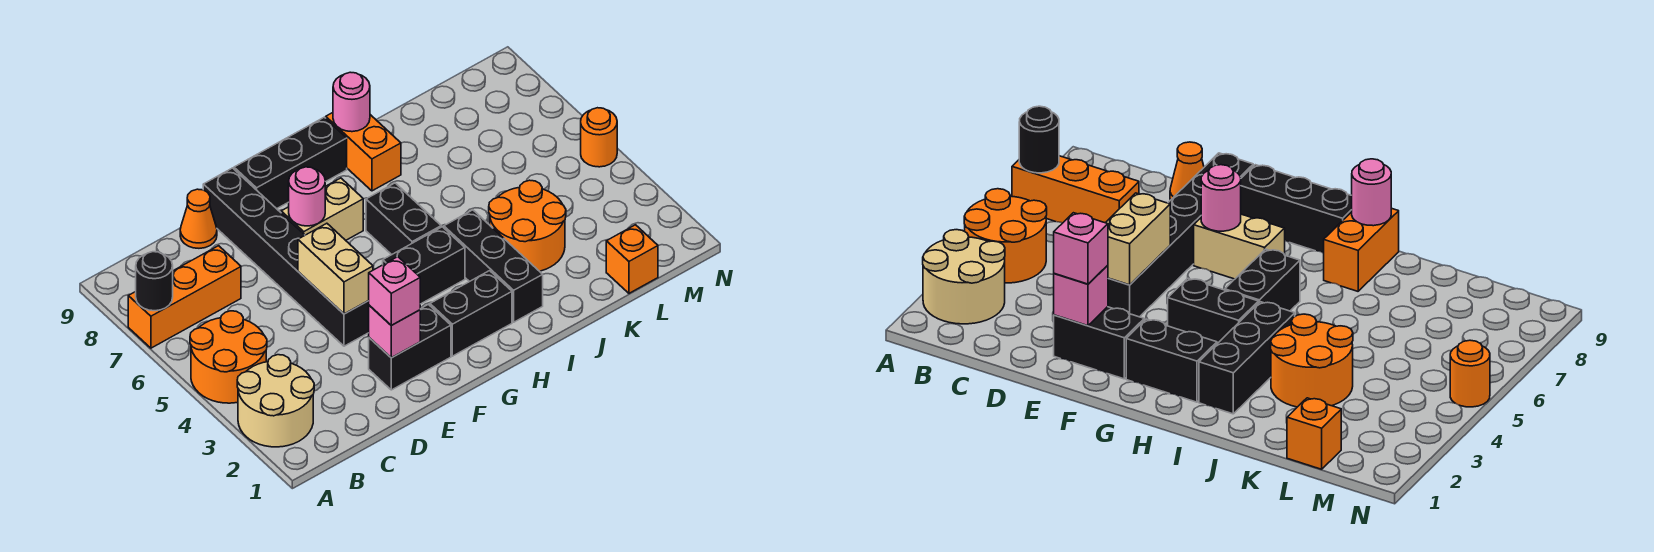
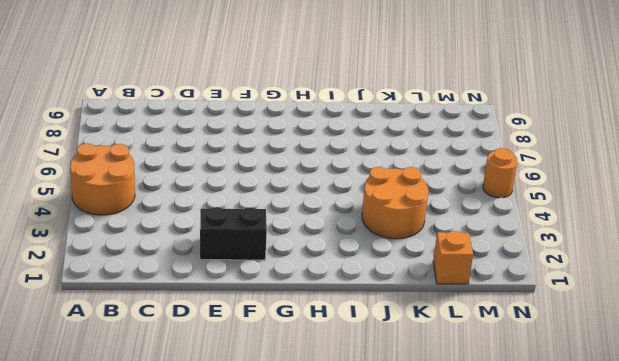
none -> tan 2x2 round brick [237,355,314,447]
none -> orange 1x3 brick [128,246,241,348]
none -> orange 1x1 cone [180,189,217,248]

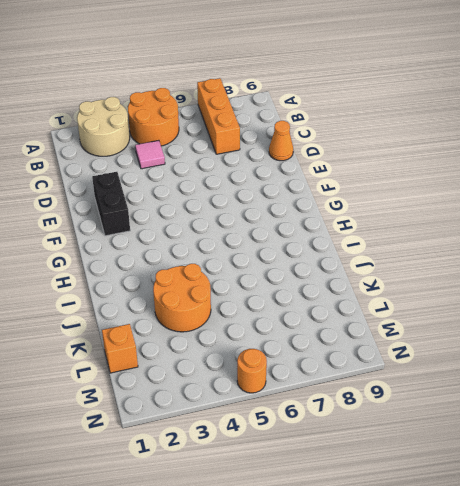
pink 1x1 tile [135,140,165,169] -> none
none -> black 1x6 brick [203,168,369,346]
none -> tan 1x2 brick [281,178,363,240]
none -> black 1x3 brick [234,117,347,209]

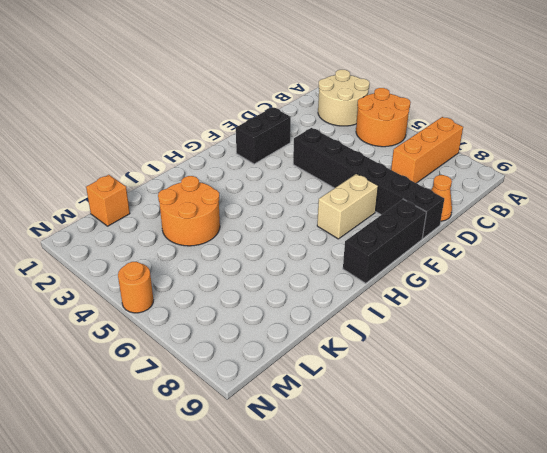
none -> black 1x2 brick [430,271,512,356]
none -> black 1x2 brick [383,227,465,304]
none -> black 1x2 brick [366,183,441,255]

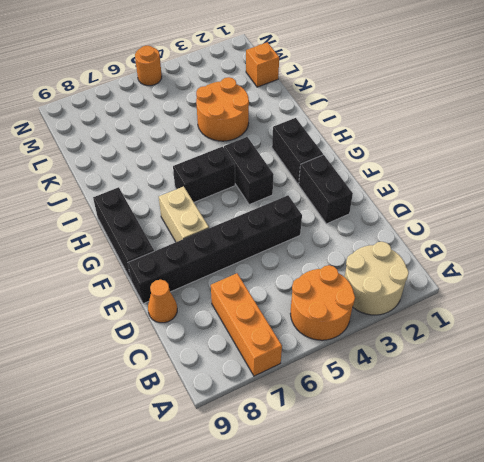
none -> black 1x3 brick [444,210,543,322]
none -> orange 1x2 brick [326,113,401,191]
none -> black 1x1 round brick [136,252,173,311]

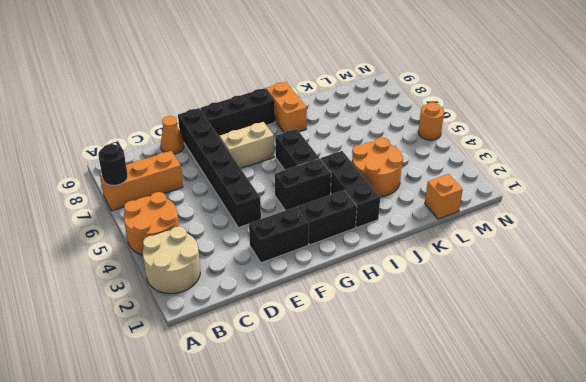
none -> pink 1x1 brick [369,305,420,358]
none -> tan 1x2 brick [298,223,373,314]
none -> pink 1x1 round brick [289,167,325,226]

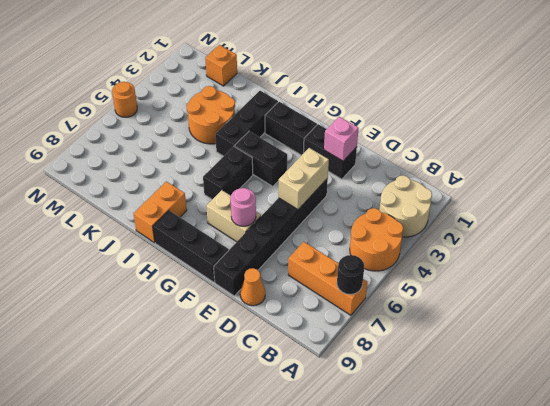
none -> pink 1x1 round brick [333,72,370,132]
none -> pink 1x1 brick [369,257,420,325]

